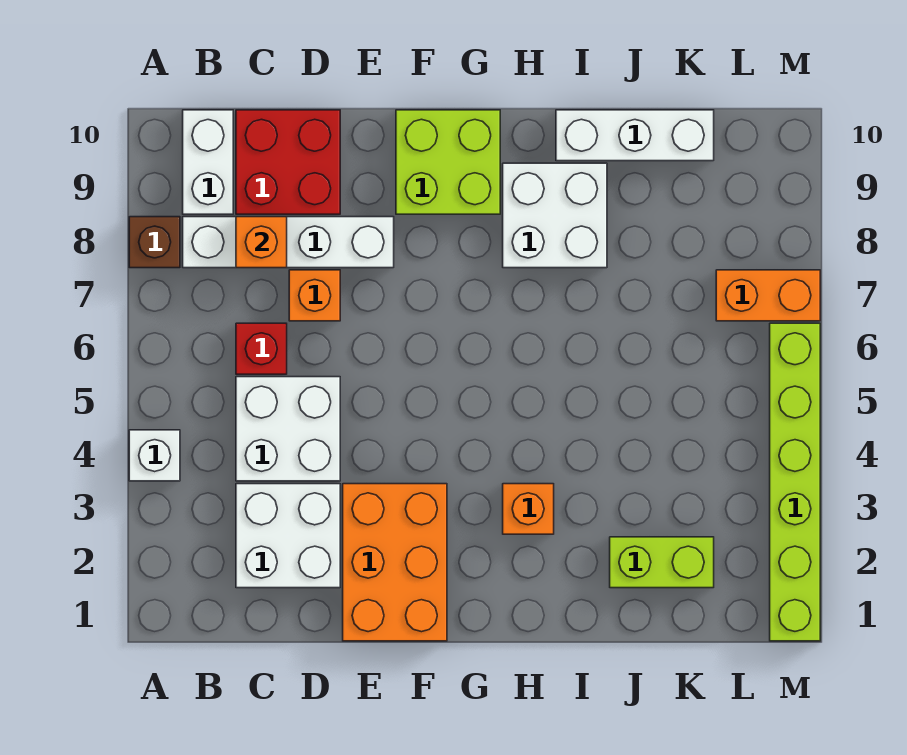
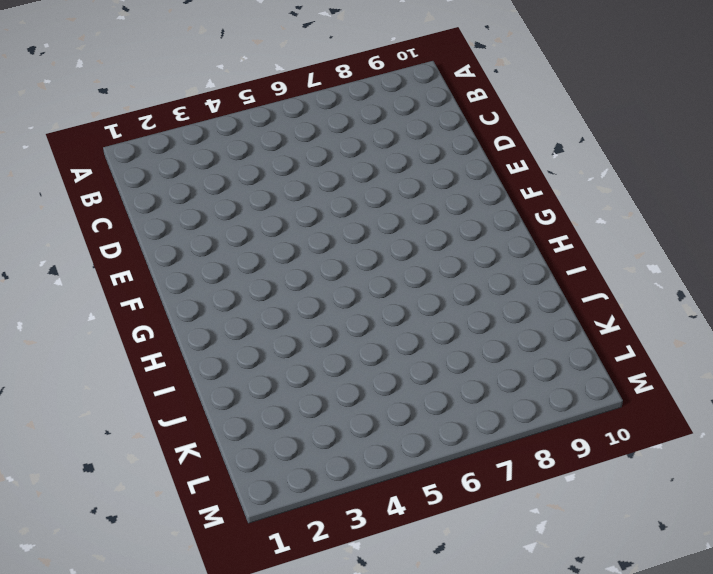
none -> white 1x1 brick [129,430,180,481]
none -> brown 1x1 brick [129,217,180,268]
none -> white 1x4 brick [183,217,394,268]

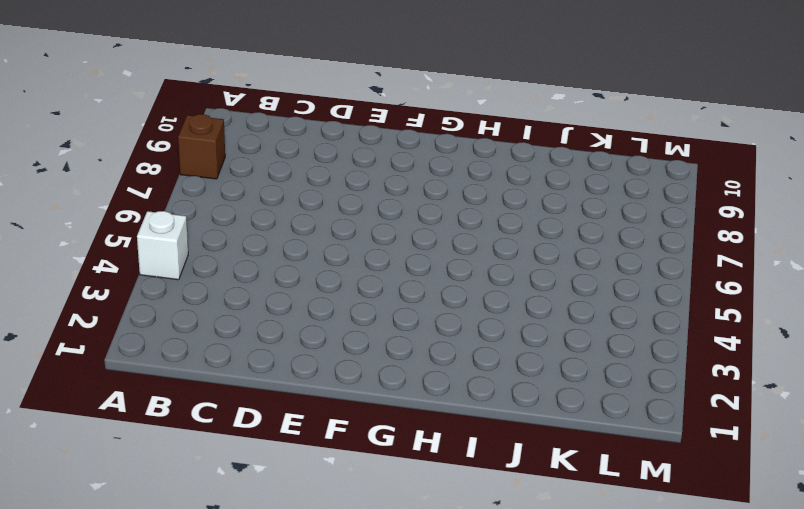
none -> white 1x4 brick [183,217,394,268]
none -> white 1x2 brick [183,110,233,214]
none -> white 2x2 brick [236,484,340,588]

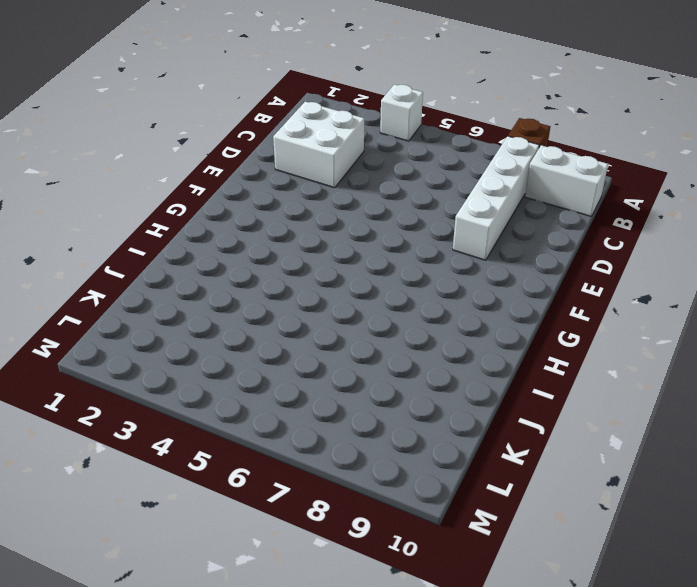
none -> white 2x2 brick [236,377,340,481]
none -> red 1x1 brick [236,323,287,374]
none -> red 2x2 brick [236,110,340,214]

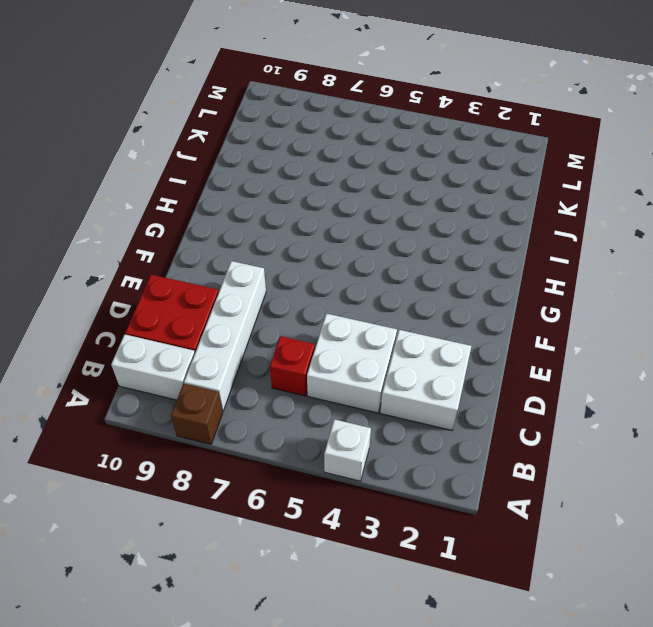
none -> orange 1x1 brick [289,270,340,321]
none -> orange 2x3 brick [343,484,447,641]
none -> lime 2x2 brick [396,110,500,214]

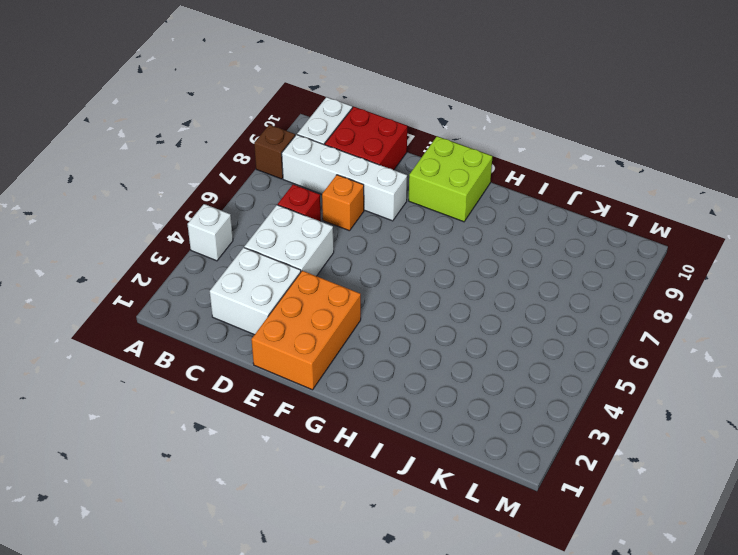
none -> orange 1x1 brick [503,484,554,534]
none -> white 2x2 brick [503,163,607,268]
none -> white 1x3 brick [556,110,714,161]

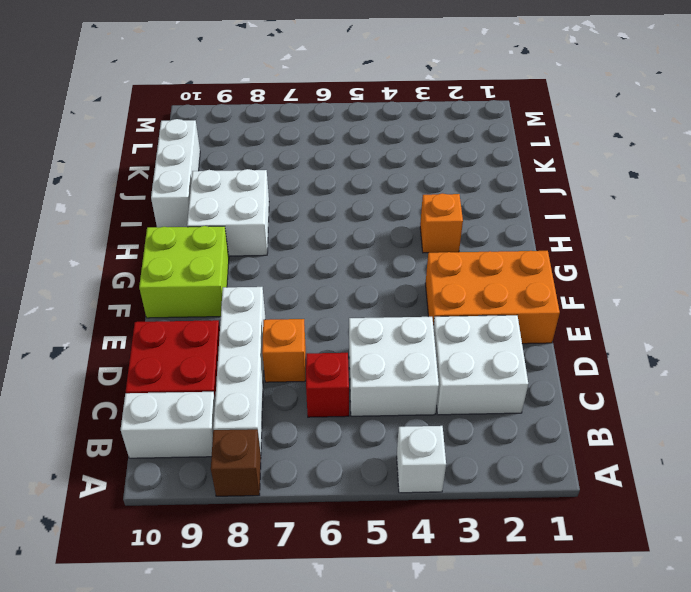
none -> lime 1x2 brick [610,537,714,588]
none -> orange 1x2 brick [716,270,820,321]
none -> lime 1x6 brick [770,323,820,641]

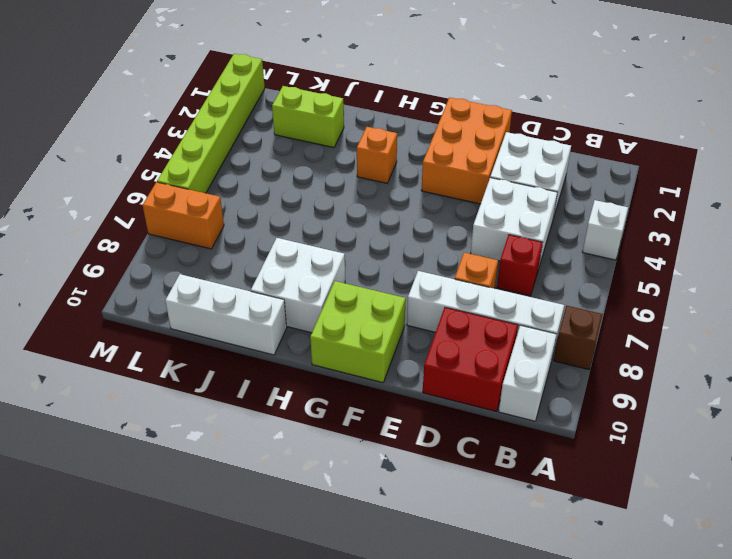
none -> orange 1x1 brick [236,217,287,268]

